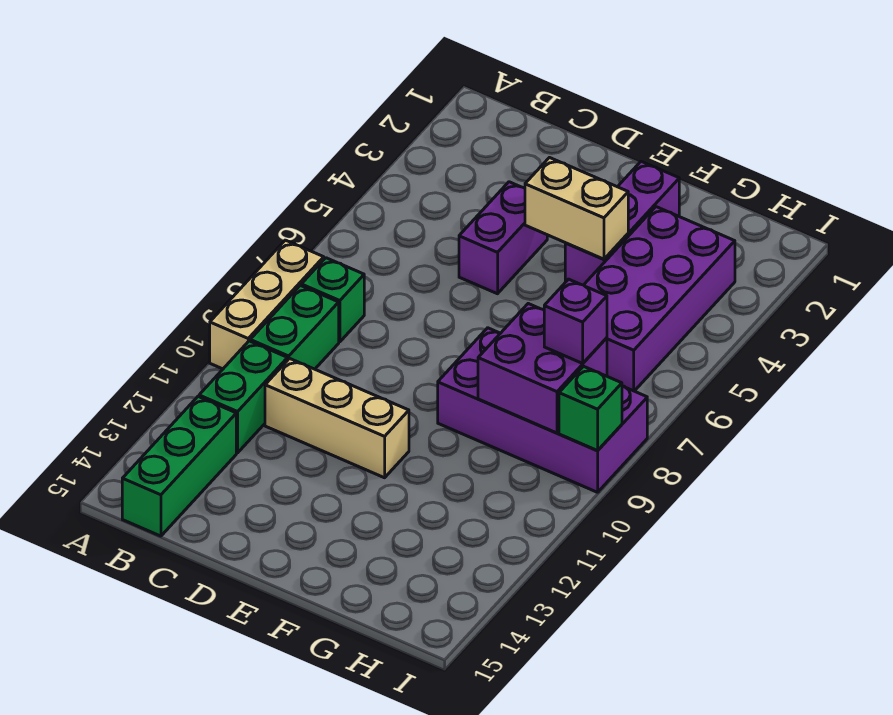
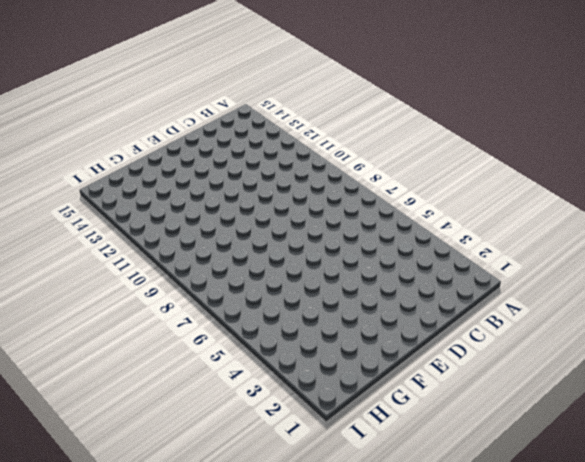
none -> tan 1x3 brick [210,240,324,369]
none -> green 1x1 brick [301,258,364,342]
none -> green 1x2 brick [250,285,339,369]

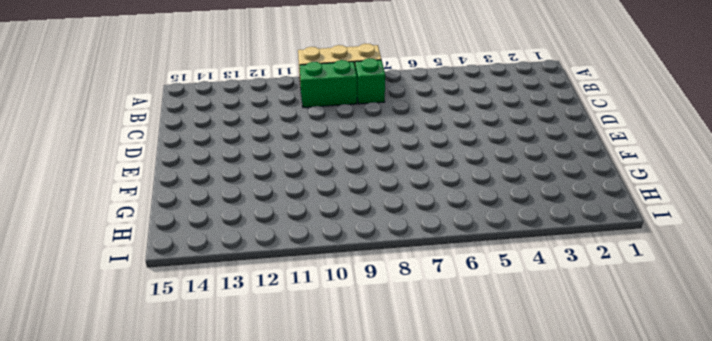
none -> green 1x2 brick [199,341,288,453]
none -> green 1x3 brick [122,397,236,536]
none -> tan 1x3 brick [265,359,409,478]

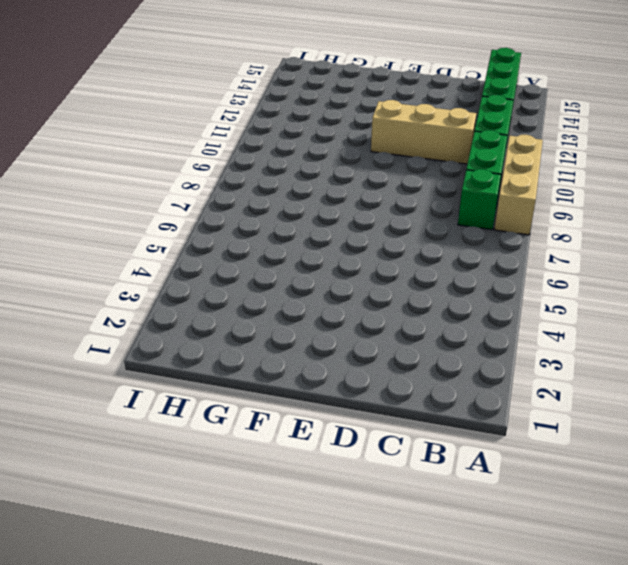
none -> purple 1x2 brick [459,182,547,294]
none -> purple 1x3 brick [565,161,679,285]
none -> purple 2x4 brick [438,328,647,492]

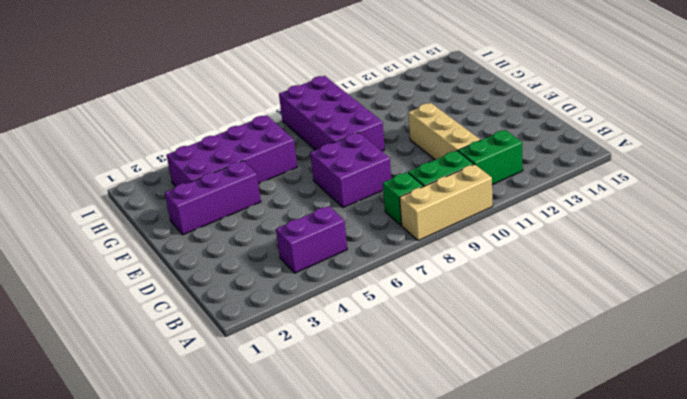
purple 1x2 brick [276,206,347,273] -> purple 1x2 brick moved to [459,182,547,294]
purple 2x2 brick [310,133,391,208] -> purple 2x2 brick moved to [478,304,607,433]
none -> green 1x3 brick [122,397,236,536]
none -> tan 1x2 brick [525,158,628,259]
none -> green 1x1 brick [559,366,622,451]

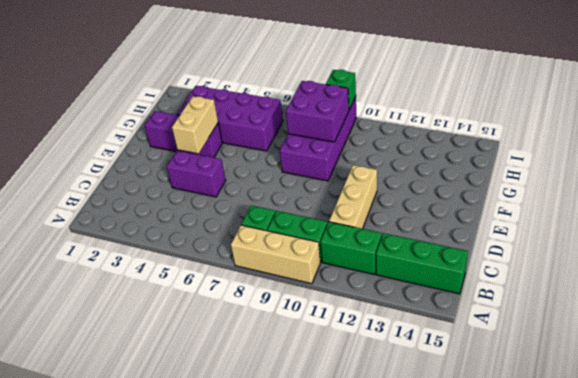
none -> purple 1x1 brick [544,279,607,363]

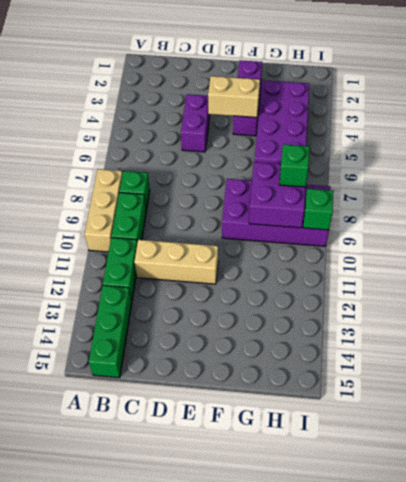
green 1x1 brick [279,144,309,187] -> purple 1x1 brick [544,279,607,363]

